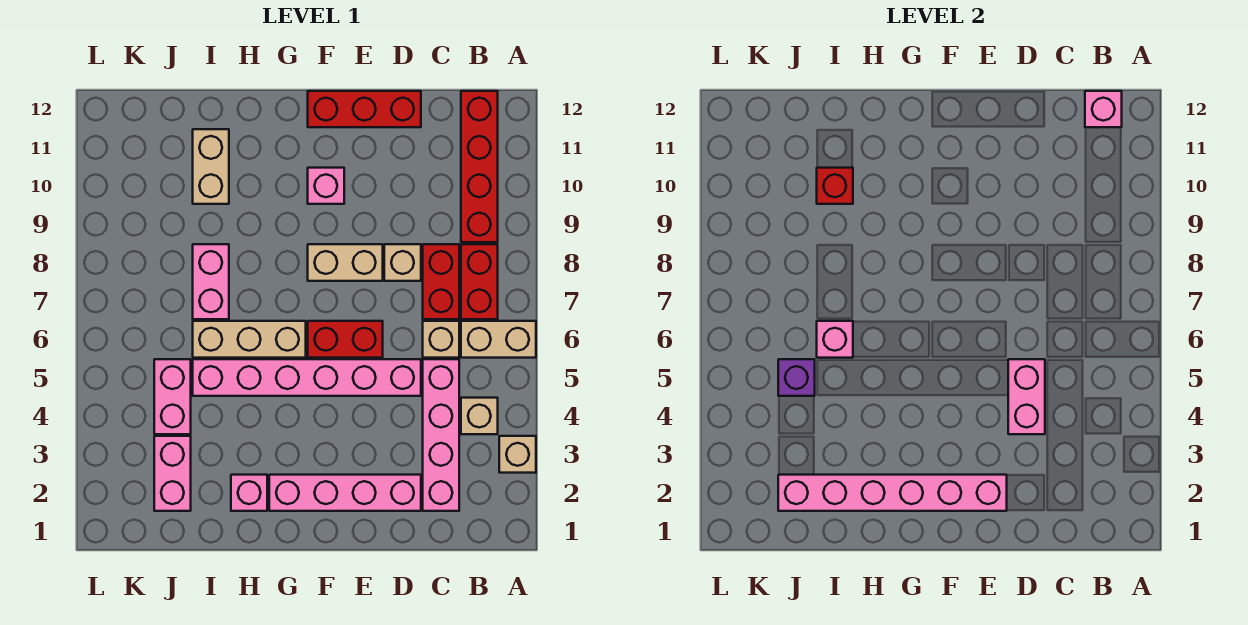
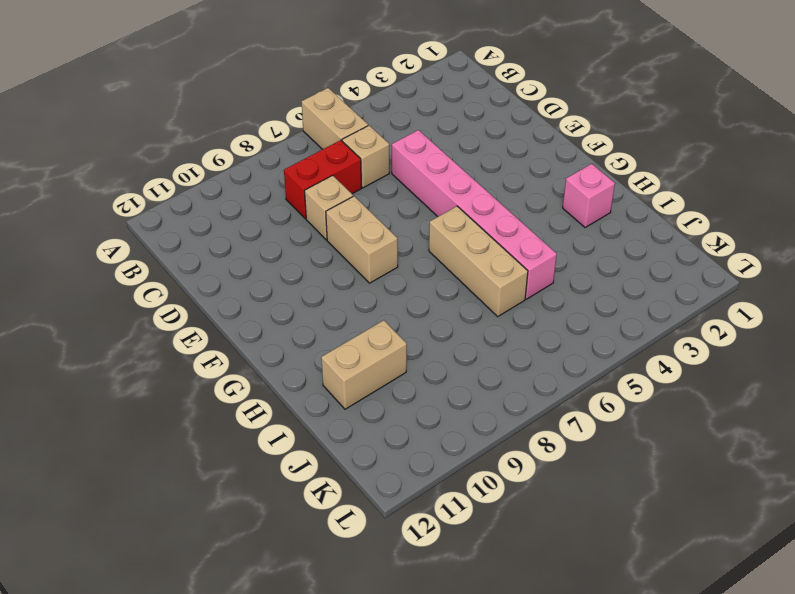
none -> tan 1x1 brick [499,436,536,473]
none -> tan 1x1 brick [461,398,498,434]
none -> red 1x2 brick [461,244,498,319]

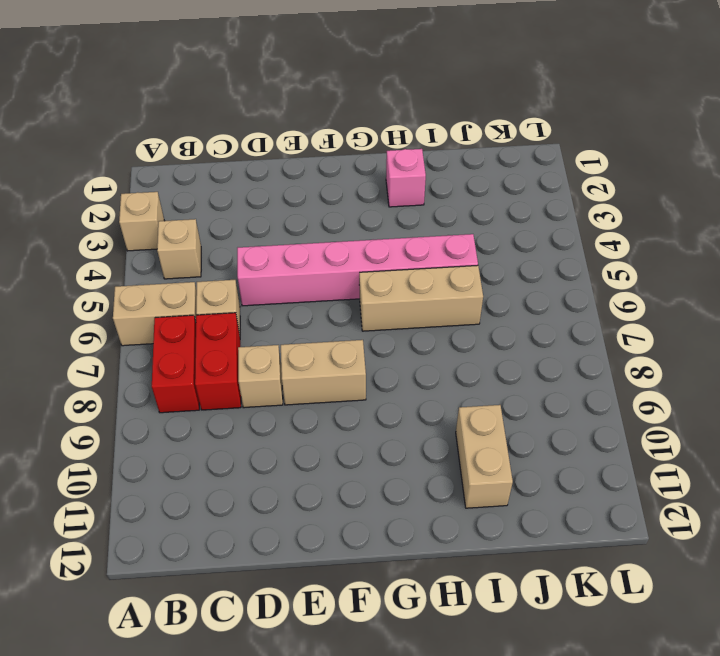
none -> red 1x4 brick [461,91,498,242]
none -> pink 1x4 brick [423,359,459,511]
none -> pink 1x4 brick [269,475,421,511]

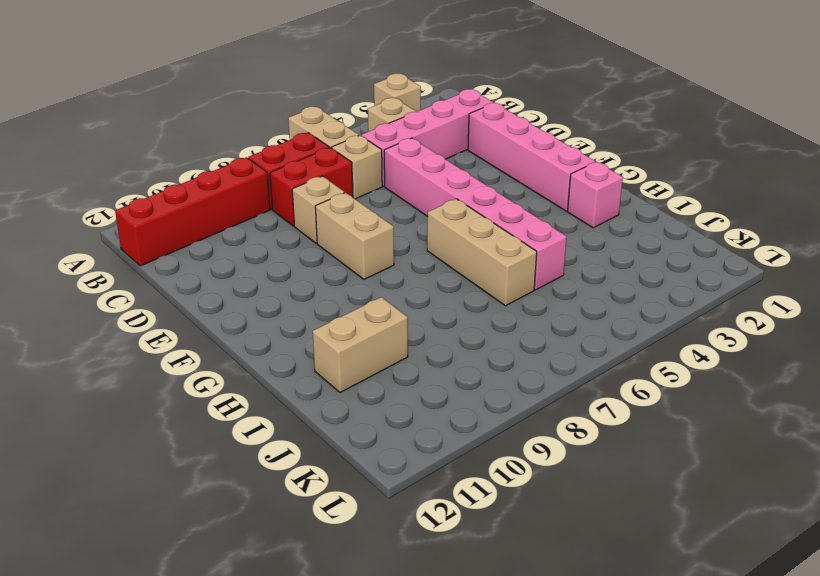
none -> red 1x3 brick [308,91,421,127]
none -> red 1x2 brick [308,321,383,358]
none -> pink 1x1 brick [308,168,344,204]

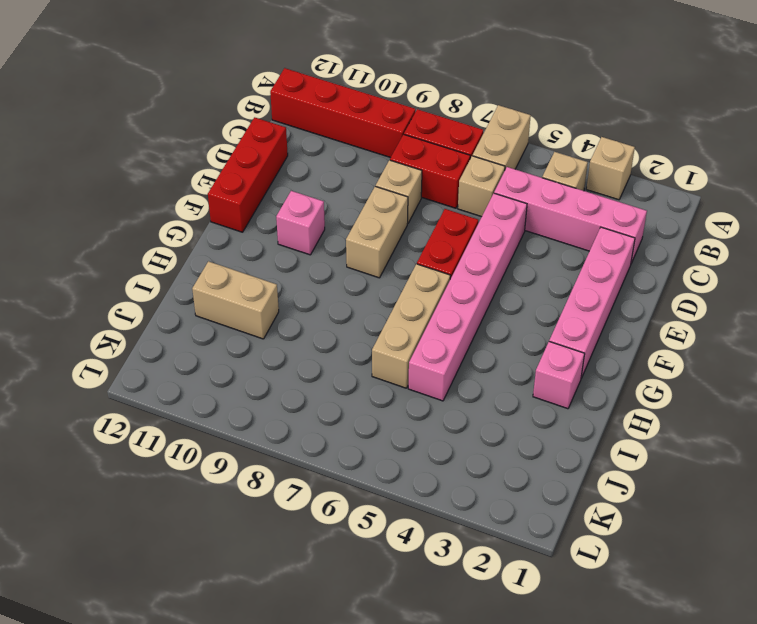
none -> pink 1x2 brick [193,244,229,319]
none -> pink 1x2 brick [154,436,191,511]
none -> pink 1x2 brick [154,359,191,434]

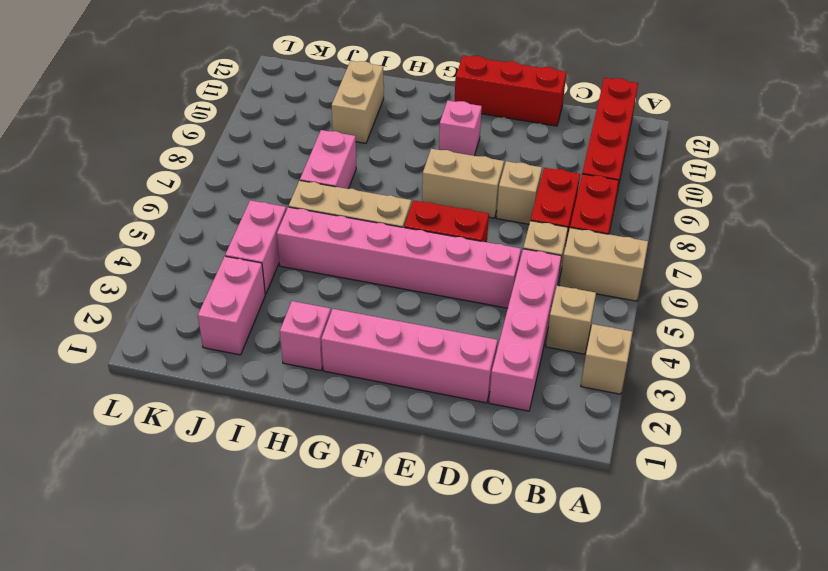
none -> pink 1x1 brick [1085,91,1122,127]
none -> pink 1x2 brick [1008,359,1045,434]
none -> pink 1x6 brick [778,475,1007,511]

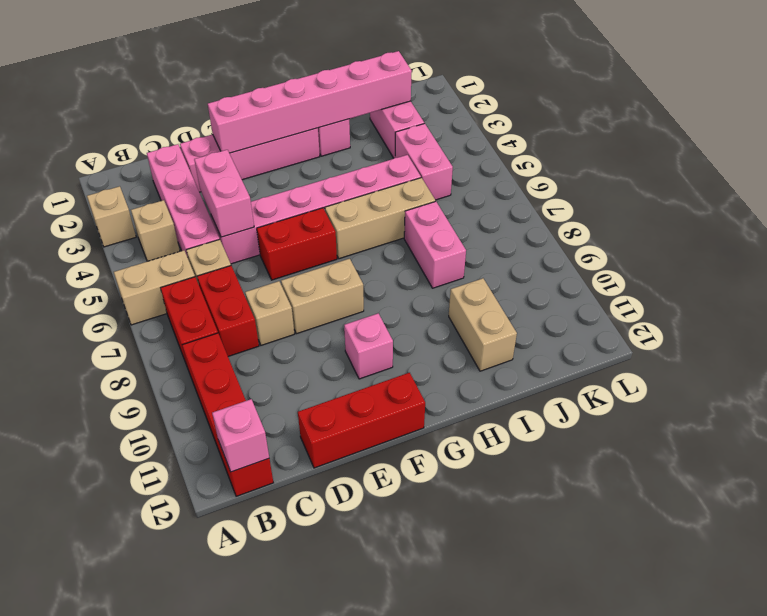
none -> pink 1x1 brick [817,321,853,358]
none -> red 1x1 brick [817,168,853,204]
none -> purple 1x1 brick [778,359,815,396]

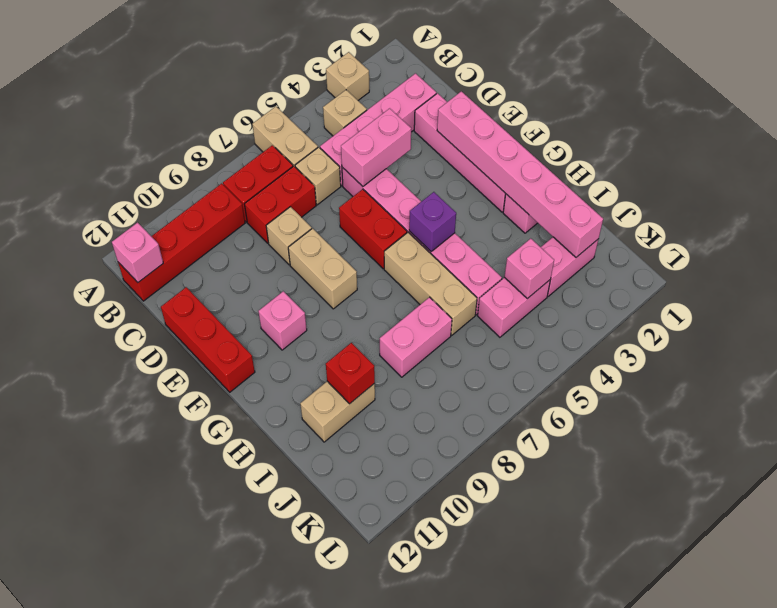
purple 1x1 brick [409,192,456,251] -> purple 1x1 brick moved to [778,359,815,396]
pink 1x1 brick [504,238,554,299] -> pink 1x1 brick moved to [817,321,853,358]

